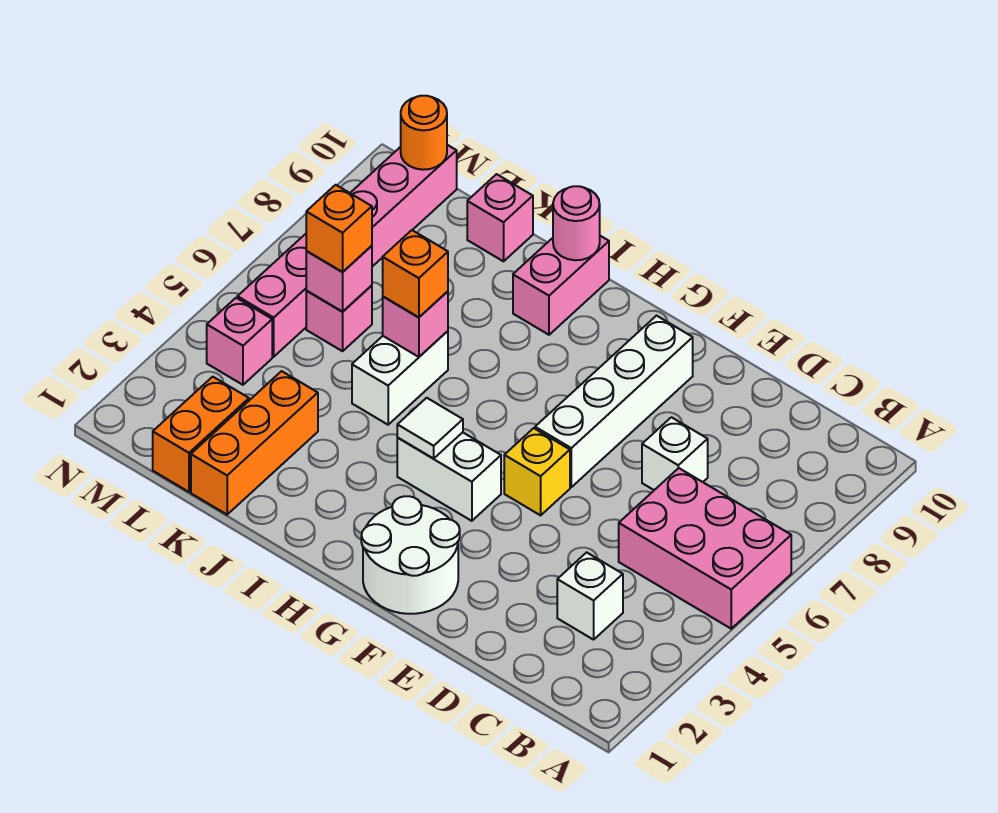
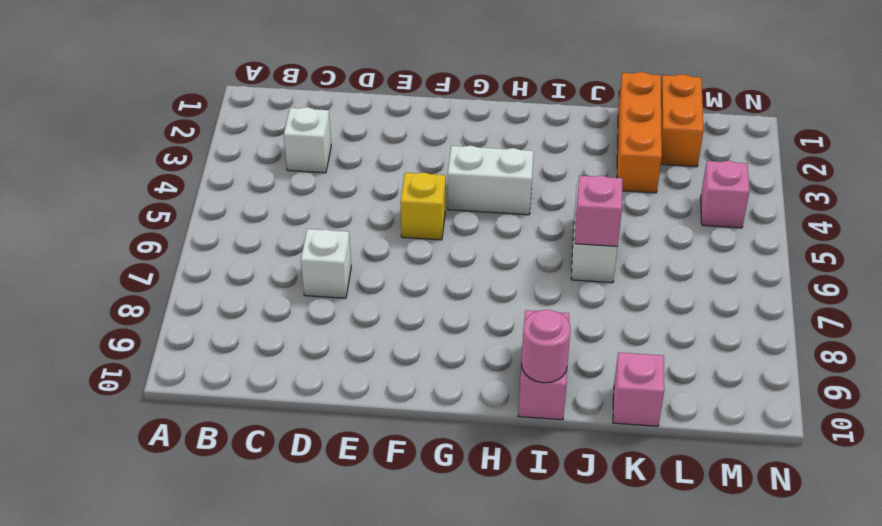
none -> pink 2x3 brick [619,468,791,629]
none -> white 2x2 round brick [361,496,460,614]
none -> white 1x4 brick [535,316,693,487]

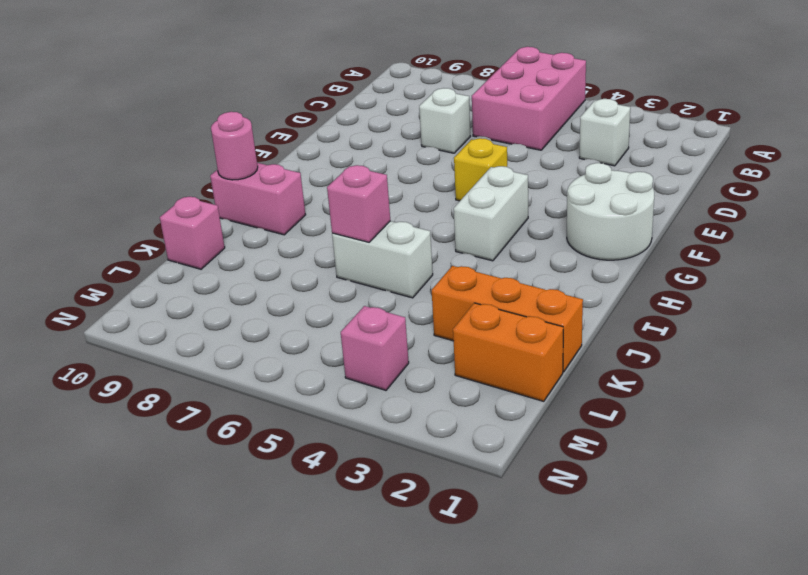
none -> white 1x4 brick [535,316,693,487]
none -> pink 1x1 brick [306,285,372,351]
none -> pink 1x6 brick [237,145,457,357]

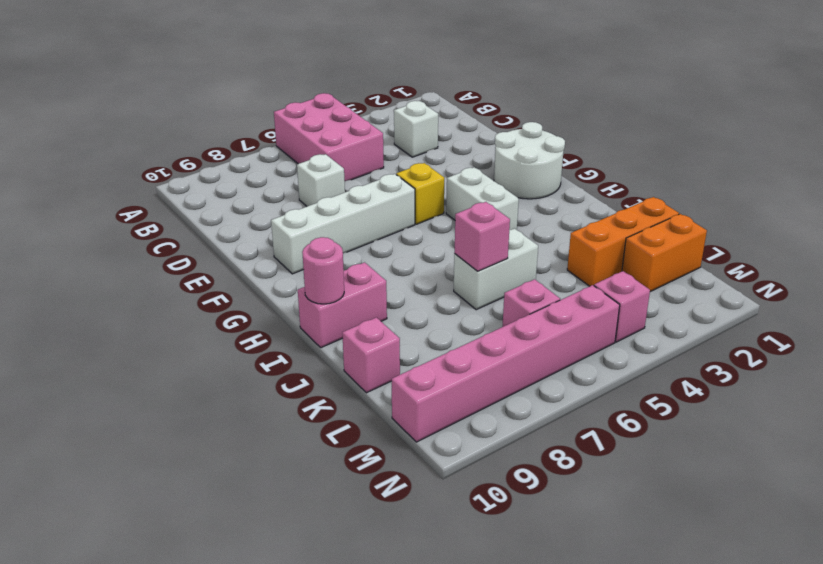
none -> white 1x1 tile [397,398,463,458]
none -> pink 1x1 brick [306,246,372,312]
none -> orange 1x1 round brick [401,96,447,170]

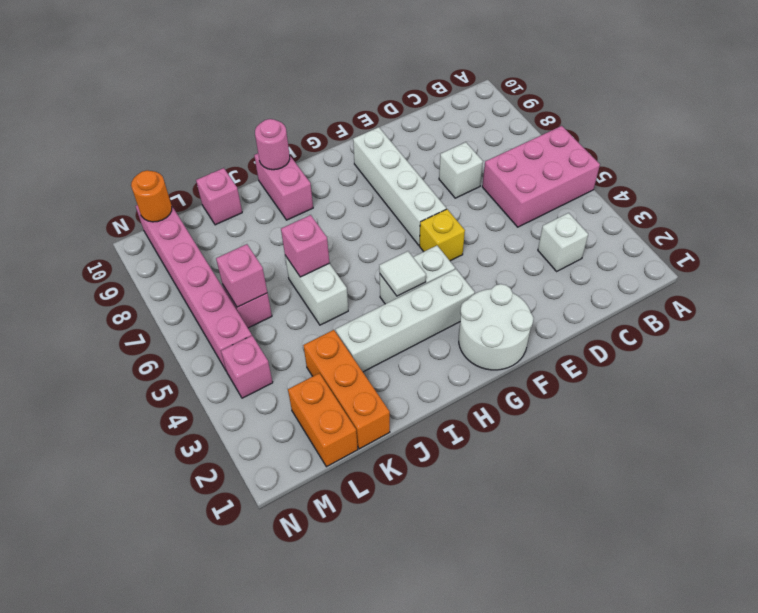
white 1x4 brick [336,269,475,372] -> none
none -> orange 1x1 brick [383,230,448,317]
none -> orange 1x1 brick [306,185,372,272]

